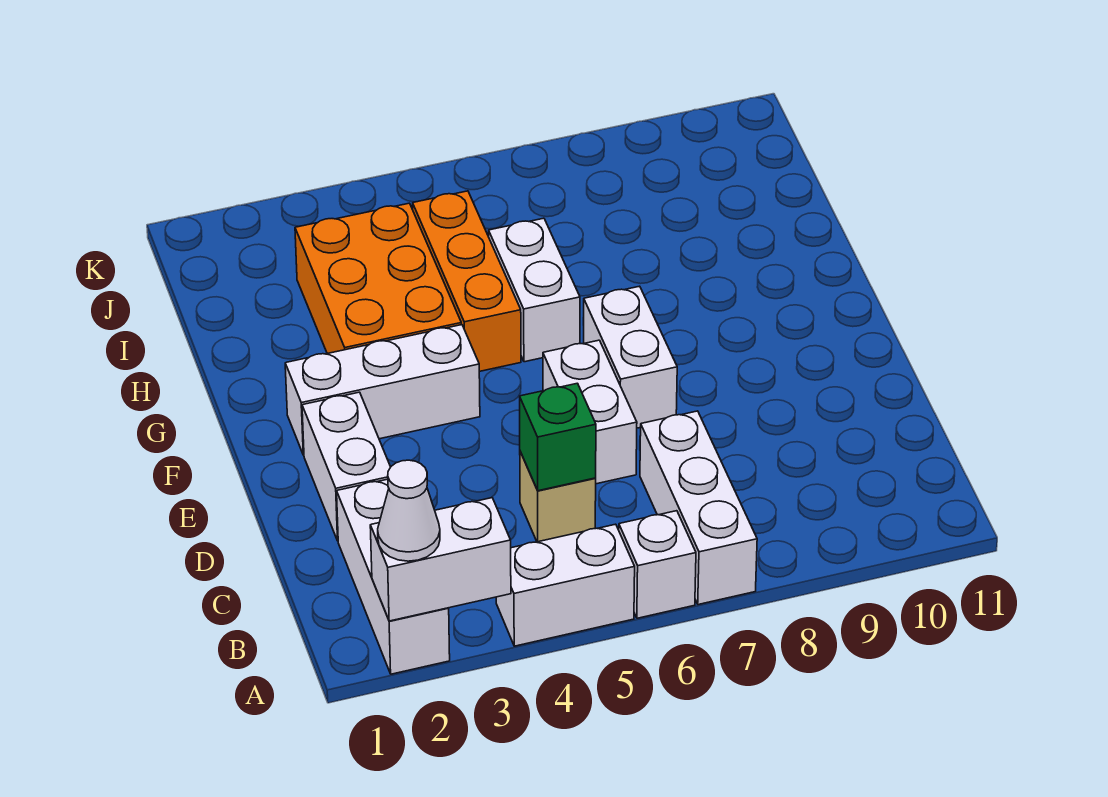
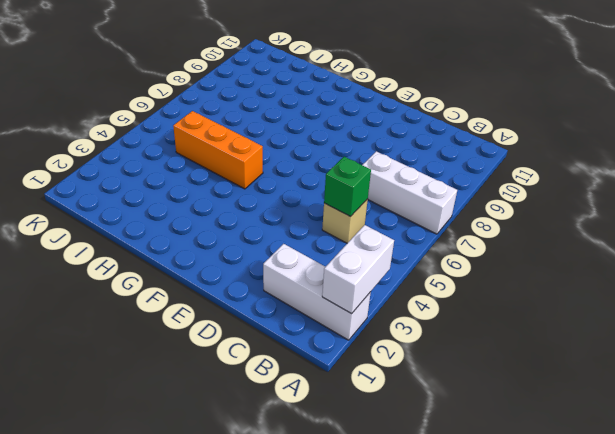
none -> white 1x2 brick [496,524,635,646]
none -> white 1x1 brick [619,511,696,618]
none -> white 1x2 brick [302,392,390,541]

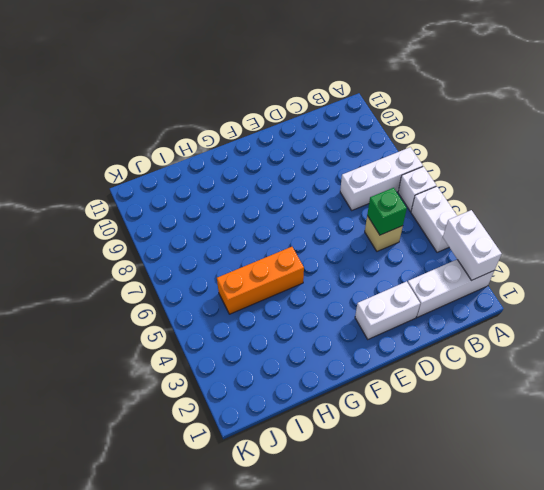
none -> white 1x2 brick [543,340,637,484]
none -> white 1x2 brick [584,286,677,428]
none -> white 1x3 brick [285,325,480,455]

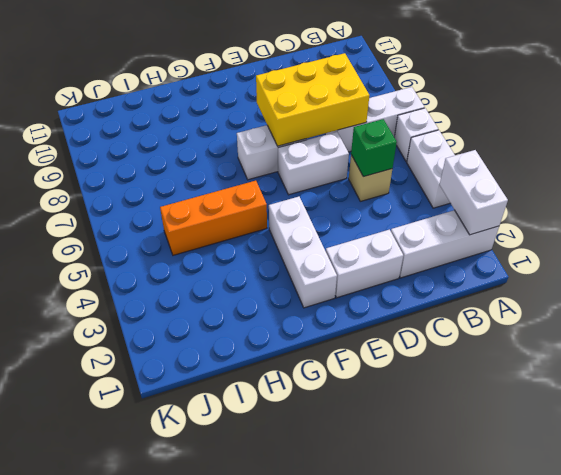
yellow 2x3 brick [256,53,370,146] -> none
none -> orange 2x3 brick [295,203,461,354]
none -> white 1x2 brick [489,218,580,362]
none -> white 1x1 cone [378,460,440,561]

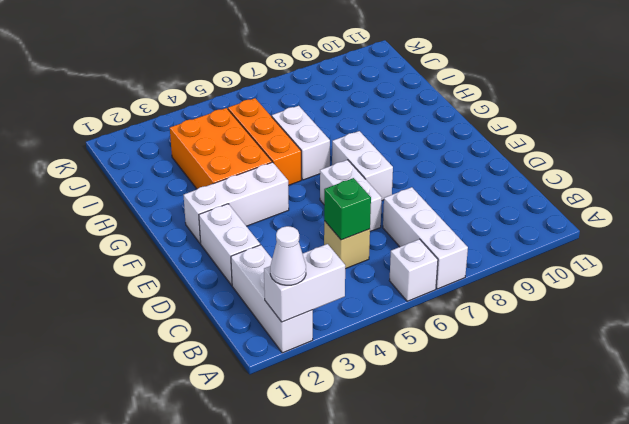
none -> white 1x2 brick [496,524,635,646]

